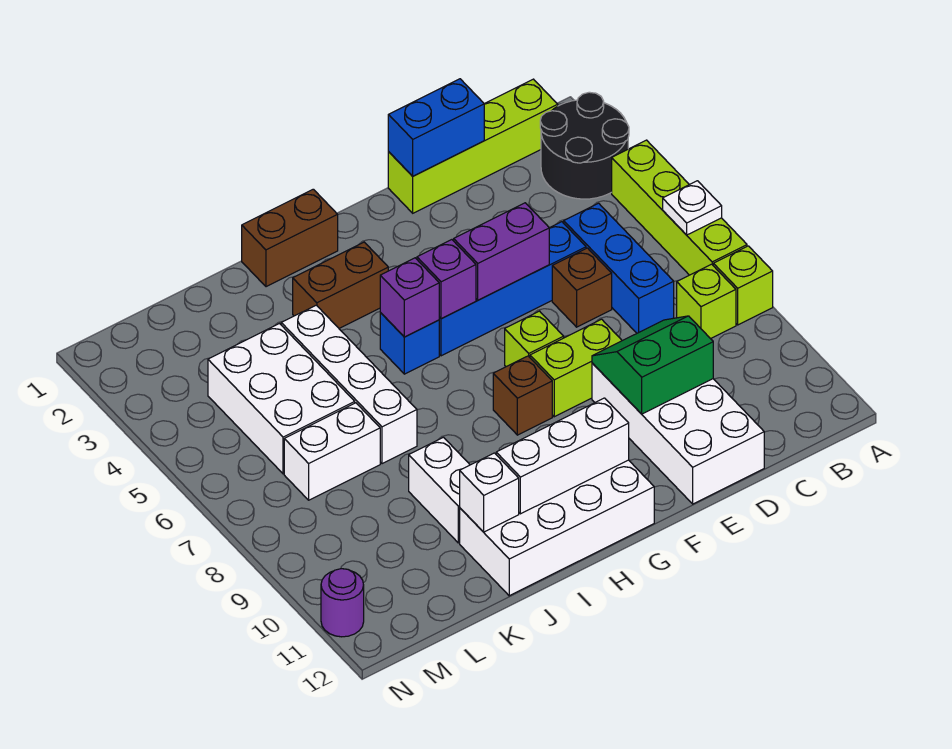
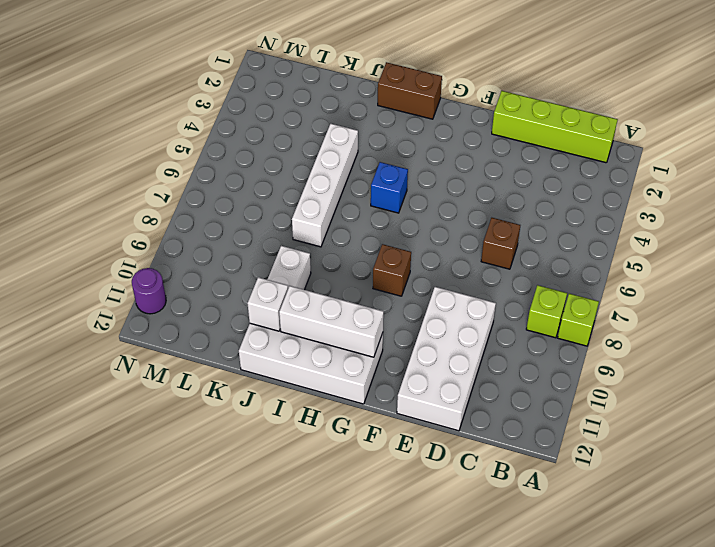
none -> black 2x2 round brick [540,92,629,199]
none -> lime 1x4 brick [612,140,747,275]
none -> blue 1x3 brick [564,203,674,333]

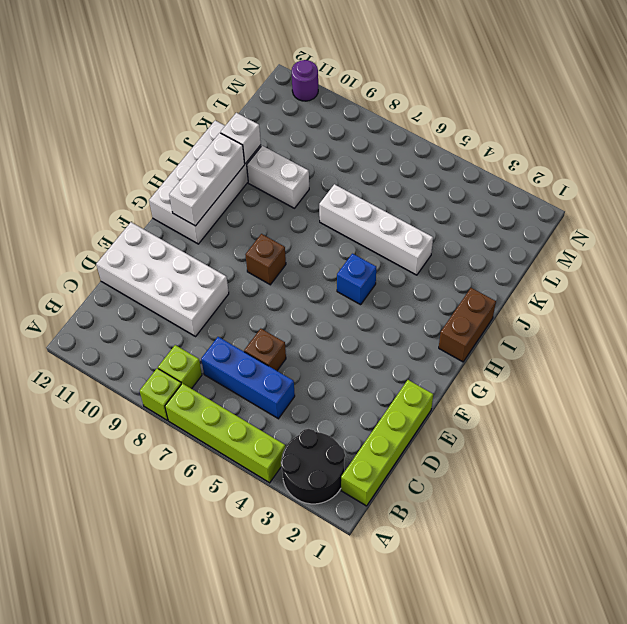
none -> blue 1x4 brick [439,222,586,356]
none -> lime 1x2 brick [530,319,622,417]
none -> lime 1x1 brick [505,311,564,367]

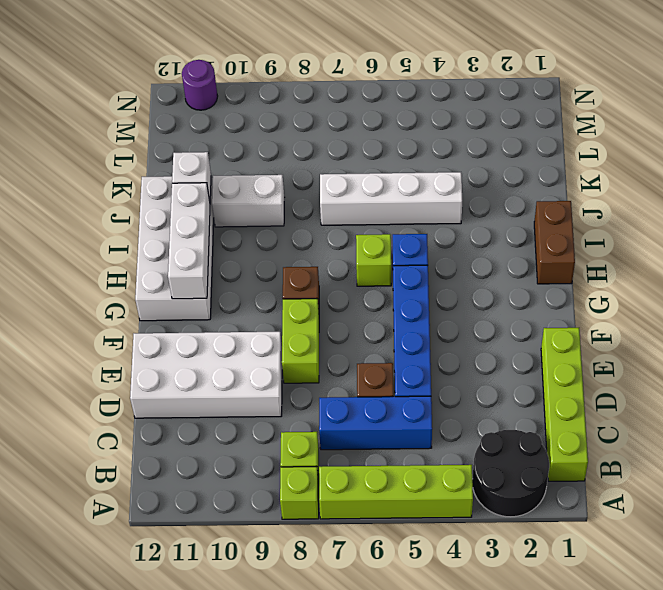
lime 1x1 brick [356,234,391,286] -> lime 1x1 brick moved to [505,311,564,367]
none -> brown 1x2 brick [293,242,388,328]
none -> white 2x3 brick [208,324,355,474]
none -> white 1x2 brick [284,403,380,500]

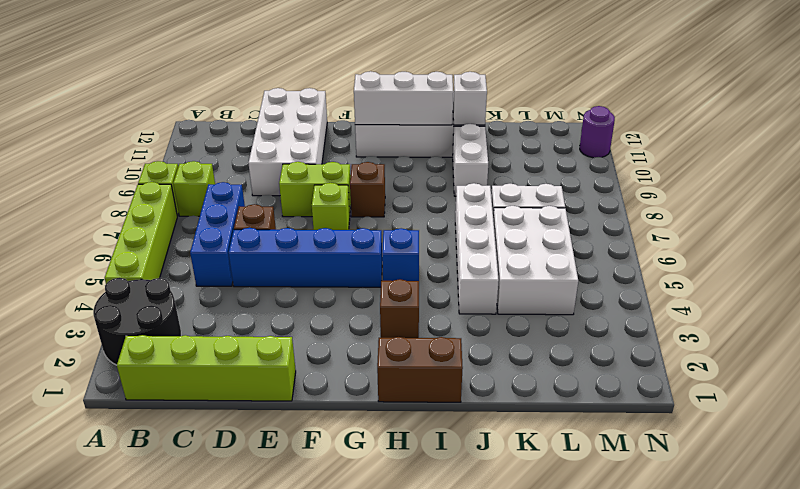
brown 1x1 brick [380,279,419,338] -> brown 1x2 brick [293,242,388,328]
none -> white 1x1 plate [663,181,722,235]
none -> blue 1x2 brick [388,79,484,176]
none -> green 2x2 slope [592,316,713,414]

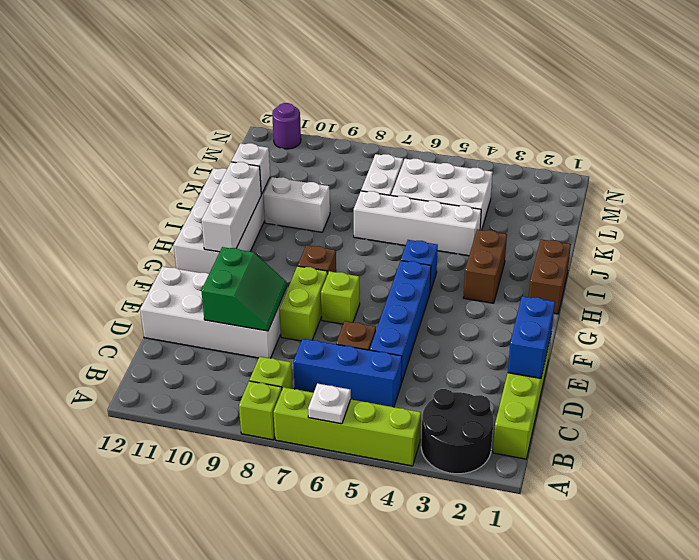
none -> purple 1x2 brick [454,203,549,300]
none -> purple 1x1 brick [417,240,476,319]
none -> purple 1x1 brick [380,258,439,337]

